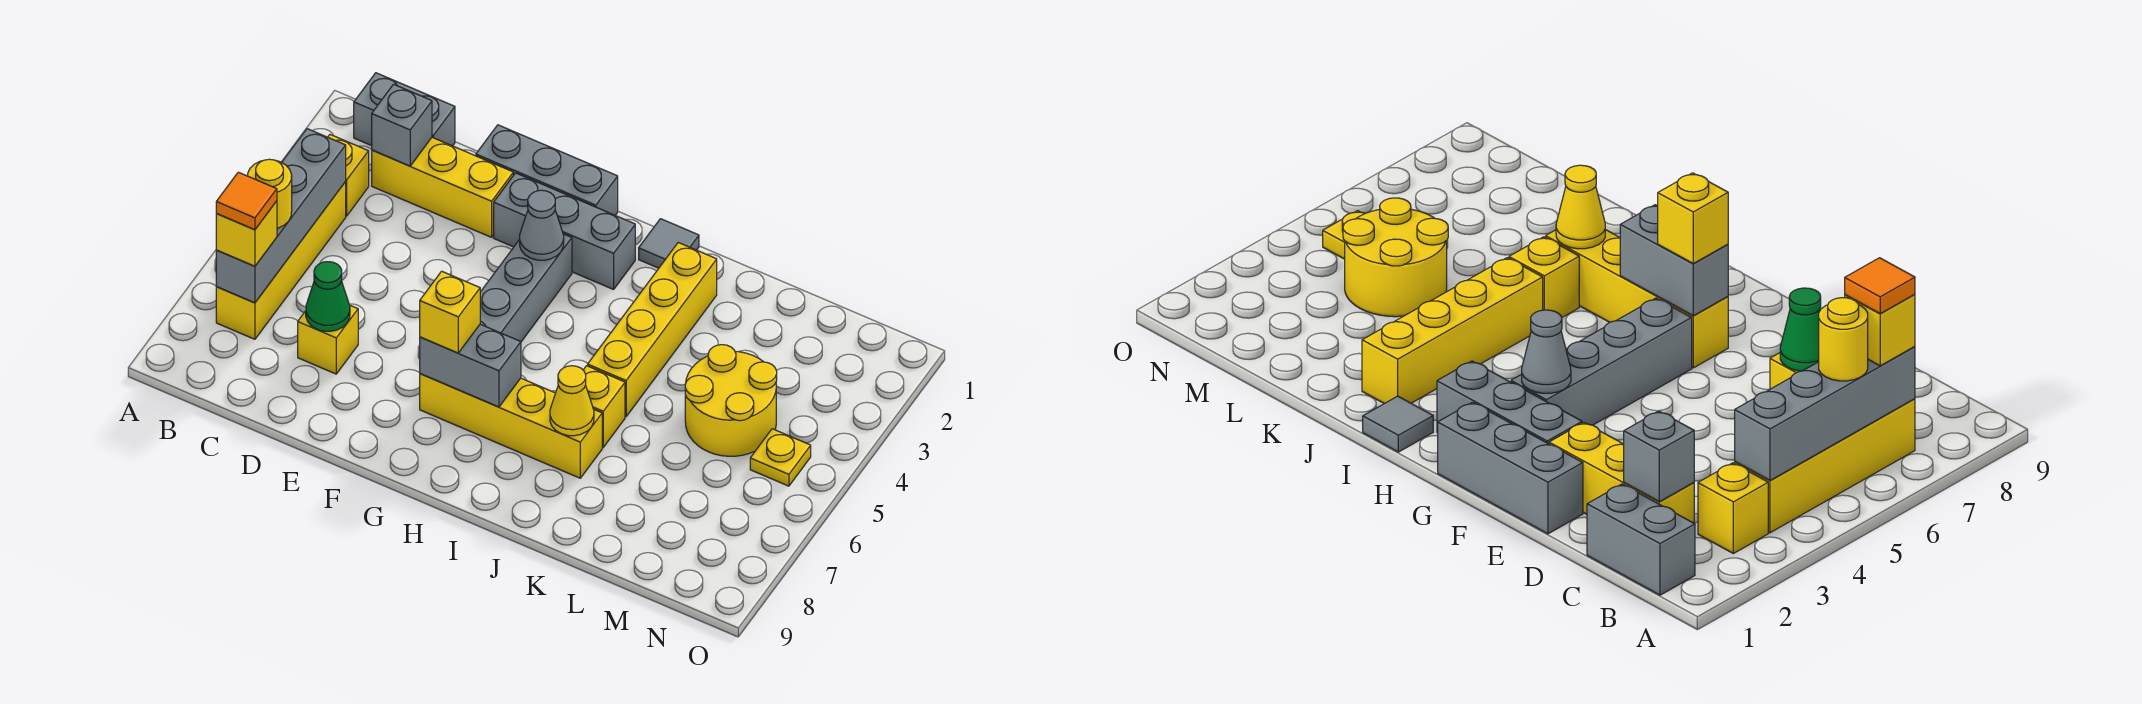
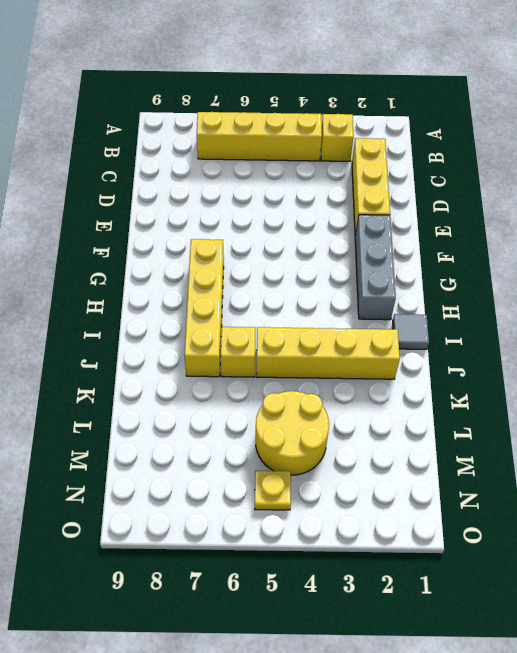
none -> grey 1x2 brick [354,73,455,146]
none -> yellow 1x1 brick [298,305,358,374]
none -> grey 1x3 brick [476,125,618,215]

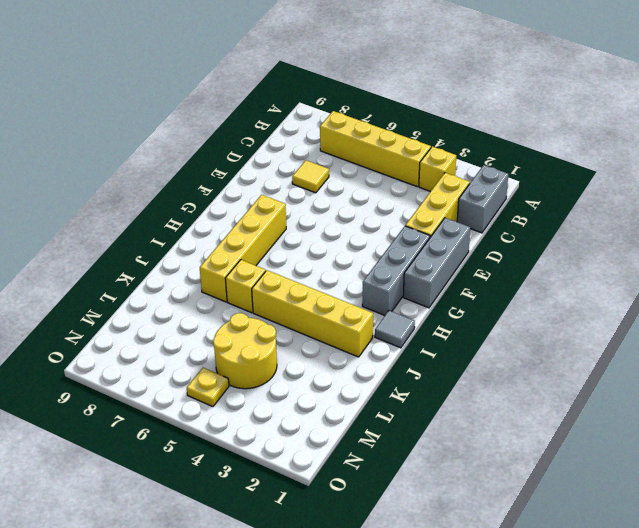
yellow 1x1 tile [292,160,329,193] -> yellow 1x1 brick [298,305,358,374]
none -> grey 1x4 brick [480,234,572,342]
none -> grey 1x4 brick [216,129,346,303]
none -> grey 1x1 brick [372,84,432,166]

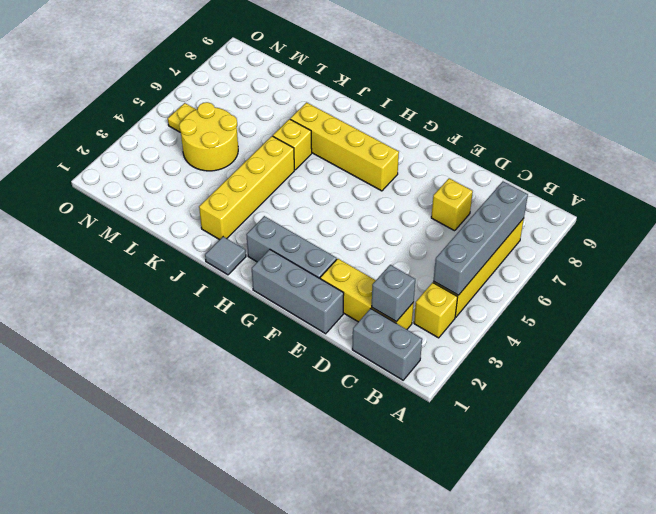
none -> grey 1x4 brick [480,234,572,342]
none -> green 1x1 cone [306,262,350,331]
none -> grey 1x1 cone [520,190,564,260]

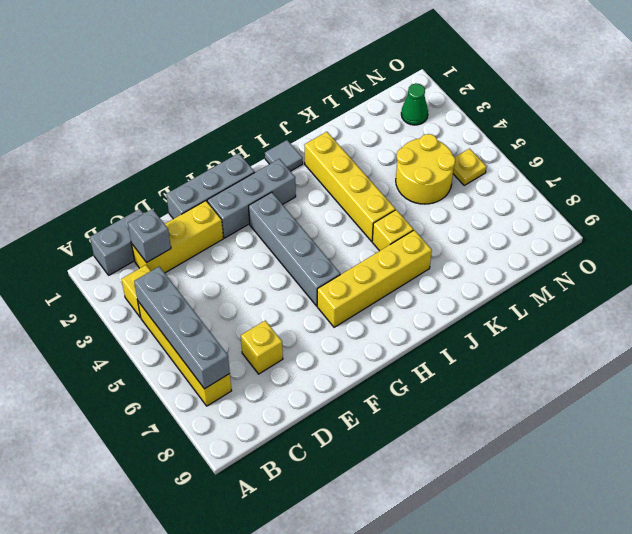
green 1x1 cone [401,83,428,125] -> green 1x1 cone moved to [306,262,350,331]
none -> grey 1x1 cone [520,190,564,260]
none -> grey 1x2 brick [420,324,521,407]
none -> yellow 1x1 cone [550,366,594,436]

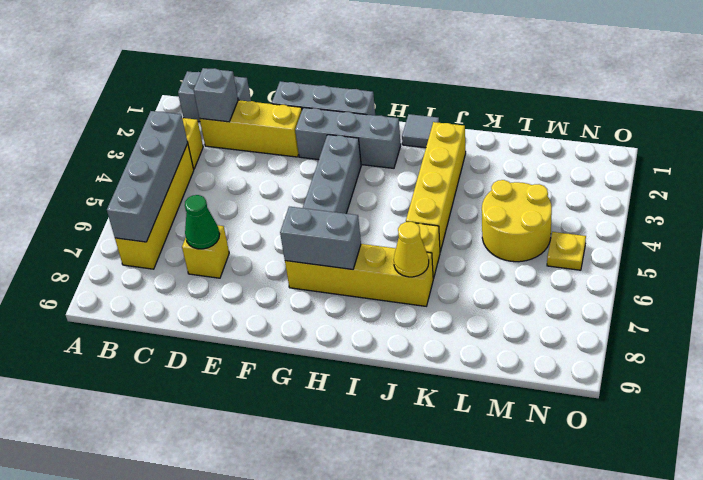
none -> grey 1x1 cone [520,190,564,260]
none -> yellow 1x1 round brick [248,159,292,228]
none -> yellow 1x1 brick [216,201,277,266]

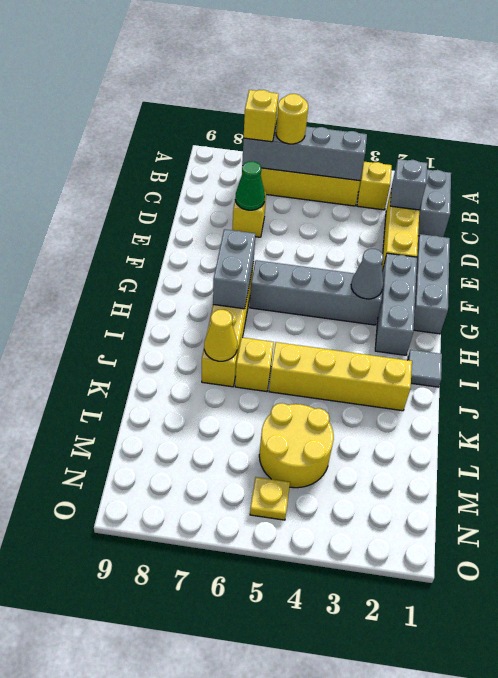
none -> yellow 1x1 brick [420,271,480,353]
none -> orange 1x1 tile [216,172,277,230]

